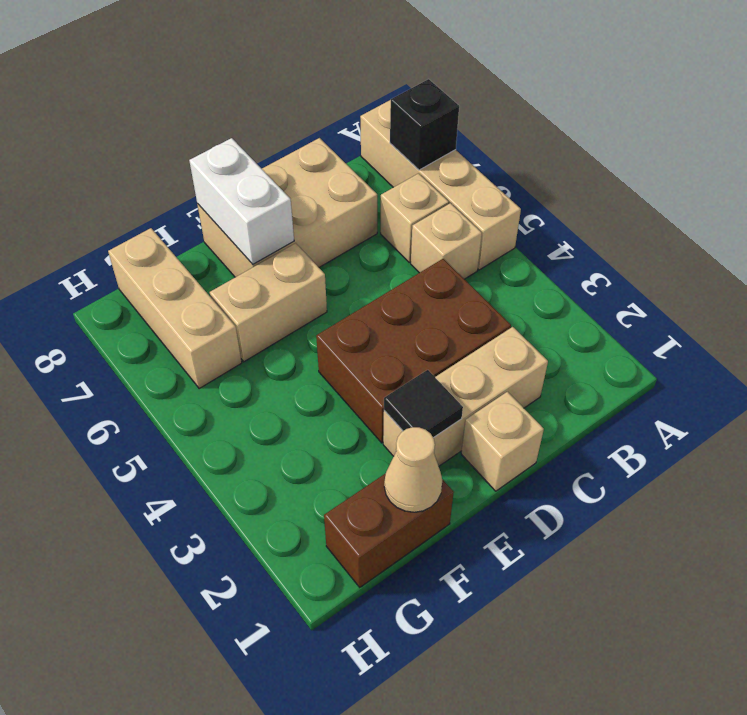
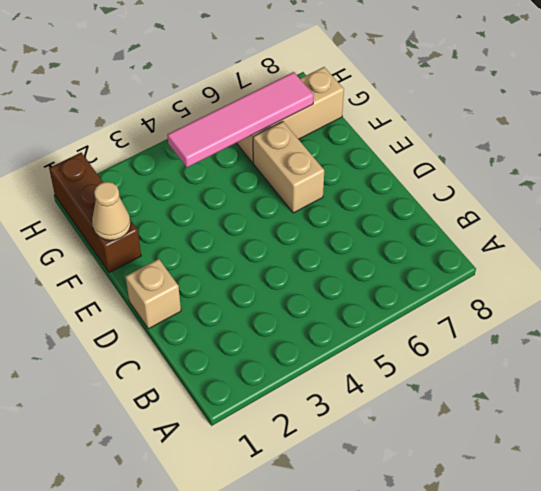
brown 1x3 brick [49,153,141,273] -> brown 1x2 brick [324,473,454,587]
pink 1x4 tile [167,72,314,167] -> none
none -> tan 1x4 brick [360,100,521,270]
none -> tan 1x1 brick [411,203,482,279]
none -> tan 1x1 brick [381,173,449,262]

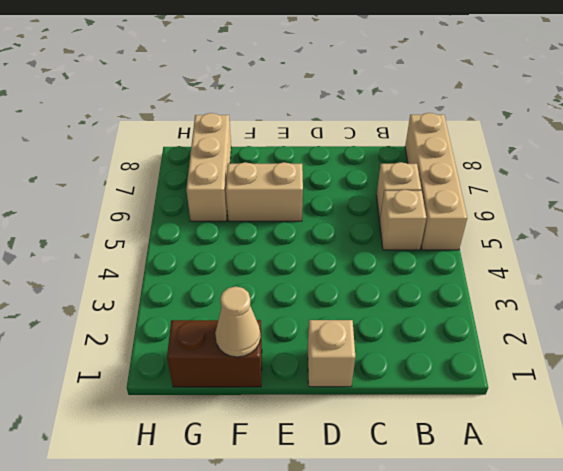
none -> tan 1x3 brick [383,327,548,466]
none -> brown 2x3 brick [316,259,511,443]
none -> tan 2x3 brick [197,138,377,277]

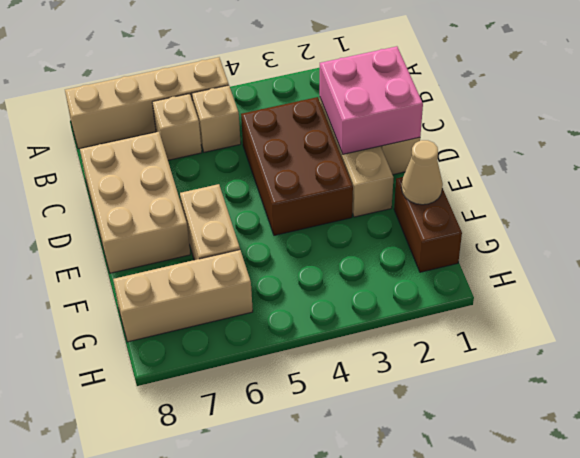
pink 2x2 brick [320,46,423,154] -> none
none -> black 1x1 brick [390,79,459,170]
none -> black 1x1 tile [384,370,463,438]
none -> white 1x2 brick [189,138,294,264]

